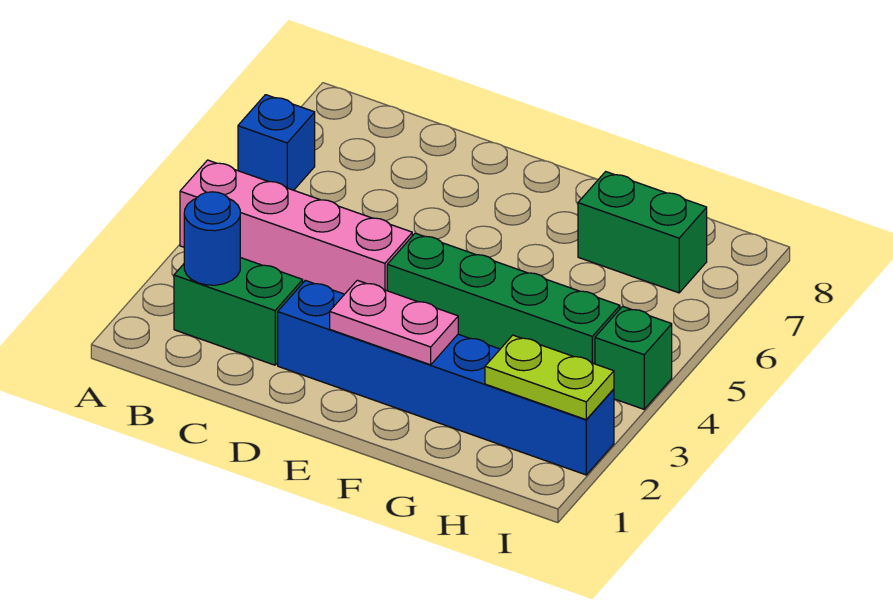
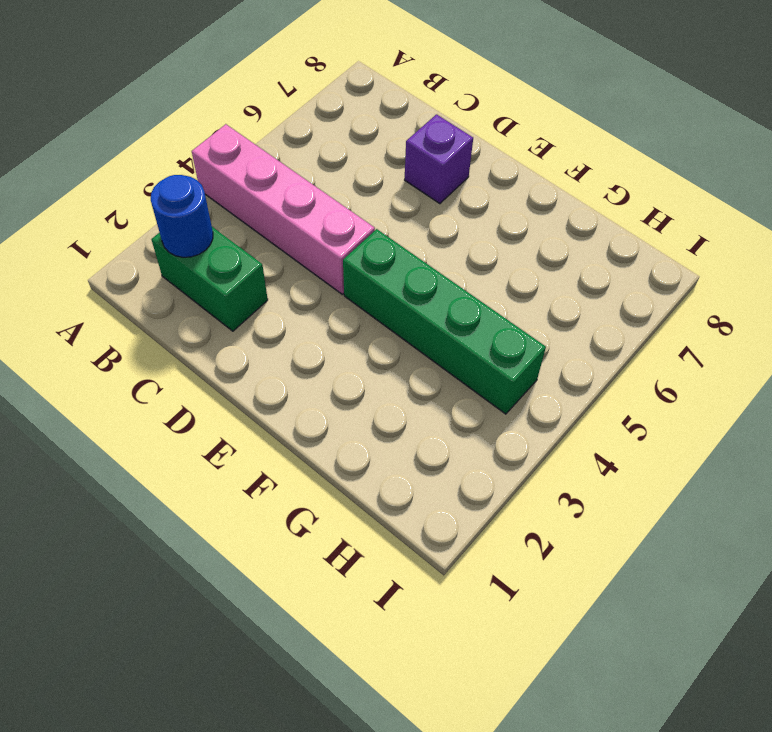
purple 1x1 brick [405,114,473,204] -> none
none -> blue 1x1 brick [238,95,315,190]
none -> blue 1x6 brick [278,280,614,475]

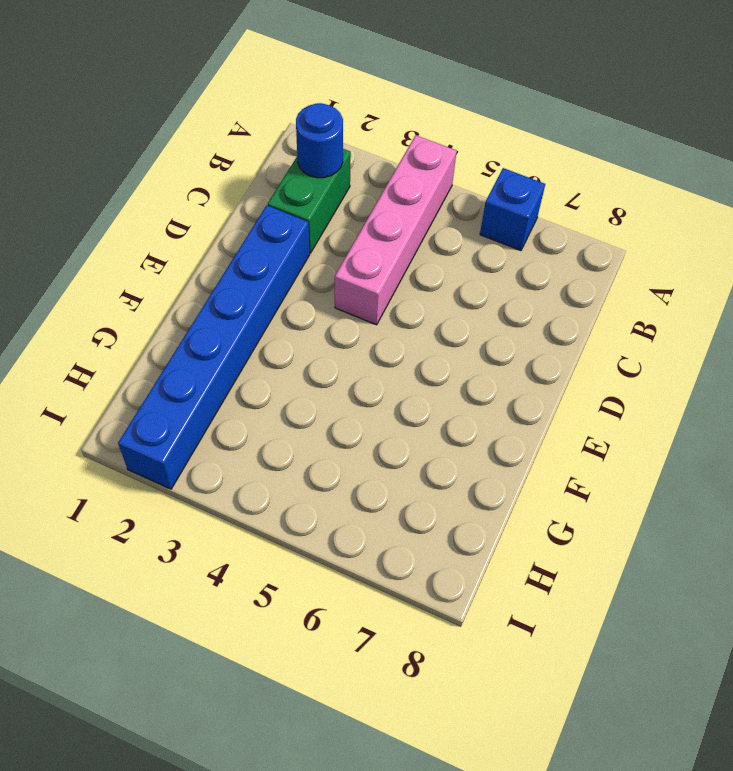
none -> green 1x4 brick [387,233,620,364]
none -> green 1x2 brick [578,172,707,293]

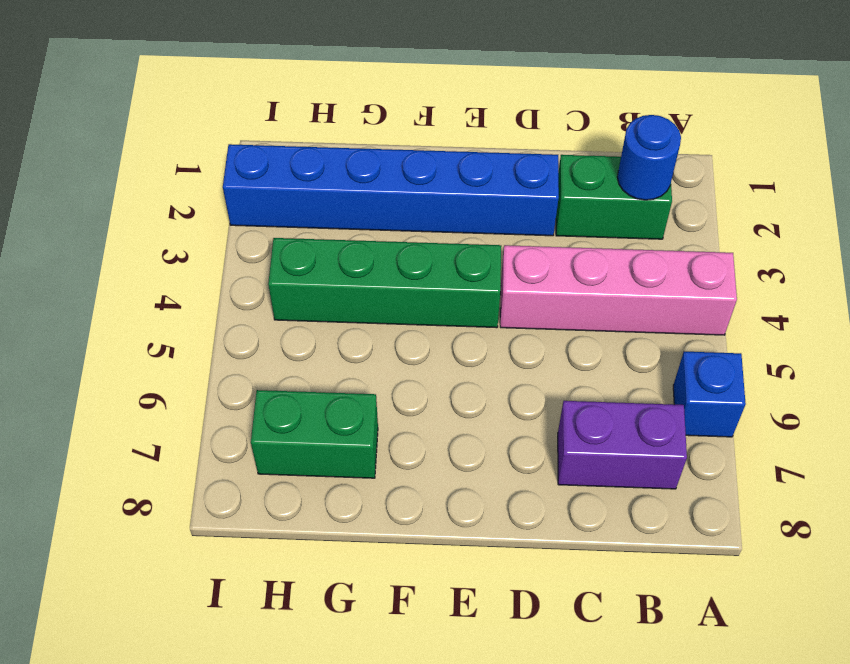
purple 1x2 brick [558,401,687,489] -> none
none -> green 1x1 brick [595,306,672,409]
none -> pink 1x2 plate [330,280,458,365]

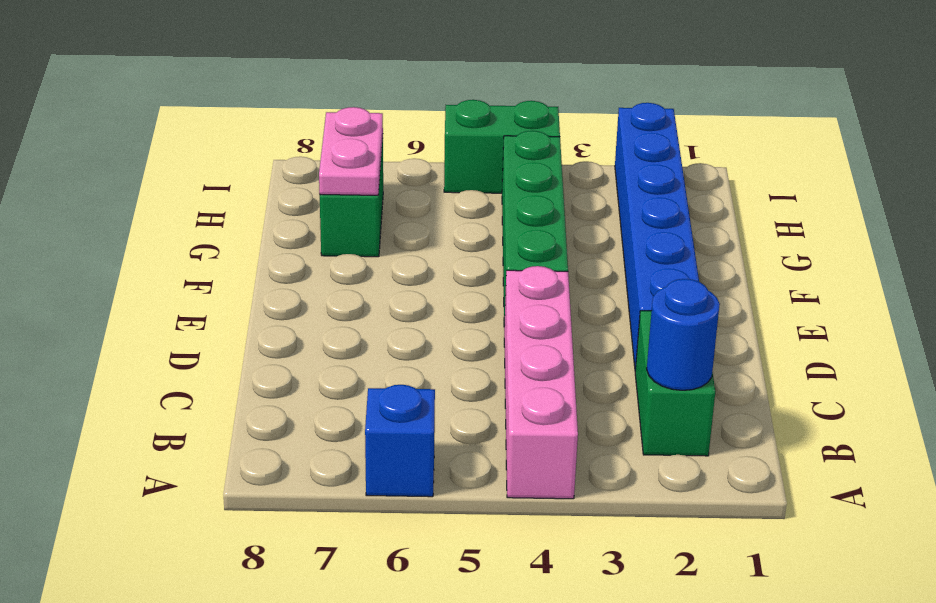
pink 1x2 plate [319,107,383,195] -> pink 1x2 plate moved to [330,280,458,365]
green 1x2 brick [444,100,560,193] -> green 1x1 brick [595,306,672,409]
none -> lime 1x2 plate [485,335,614,419]

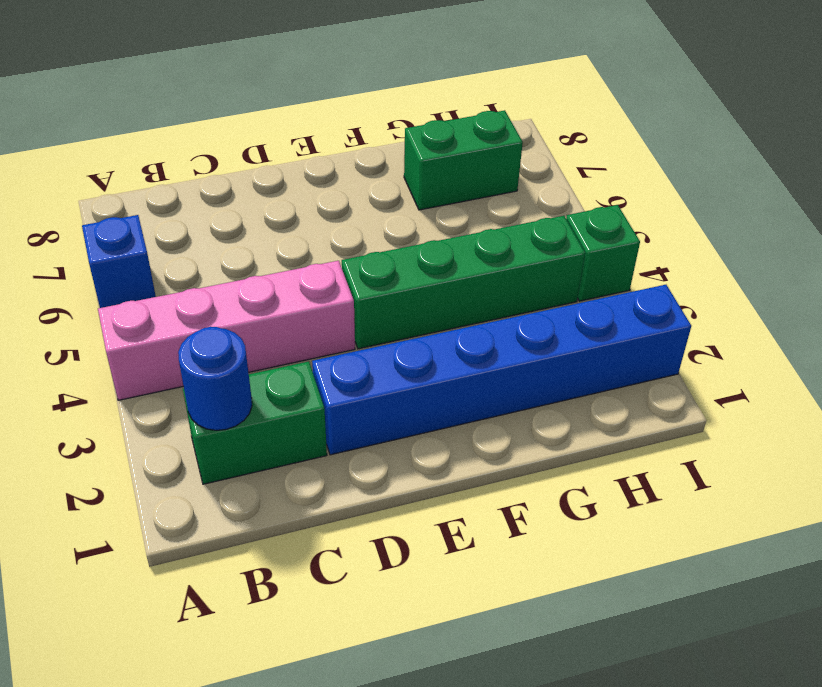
none -> pink 1x2 plate [330,280,458,365]
none -> lime 1x2 plate [485,335,614,419]

